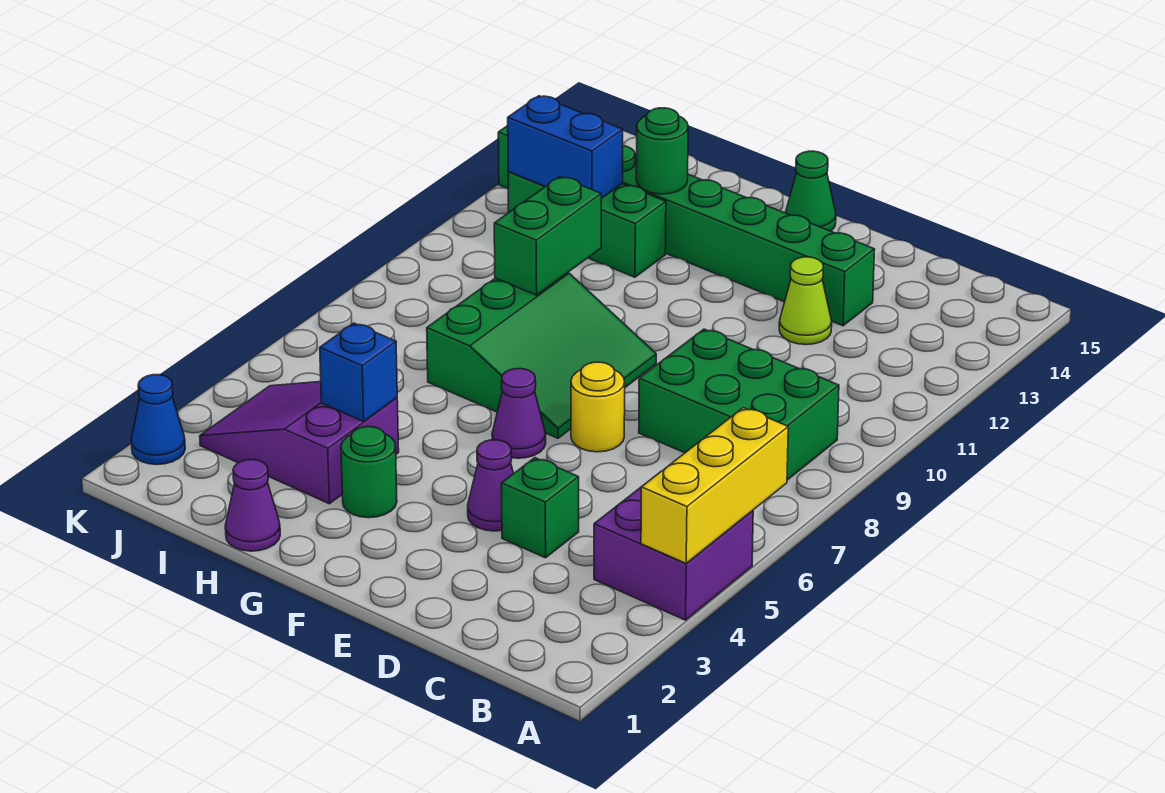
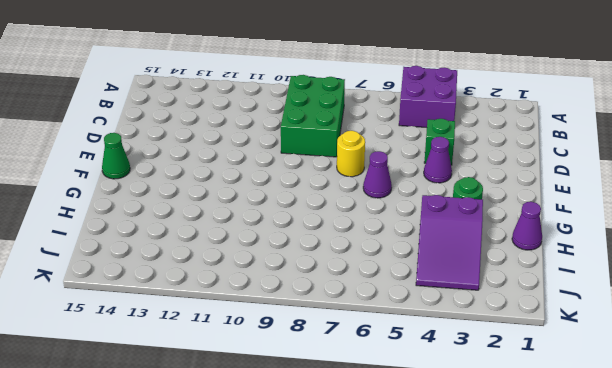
none -> lime 1x1 cone [779,257,832,345]
none -> green 1x8 brick [498,126,875,326]
none -> green 3x3 slope [427,273,656,438]

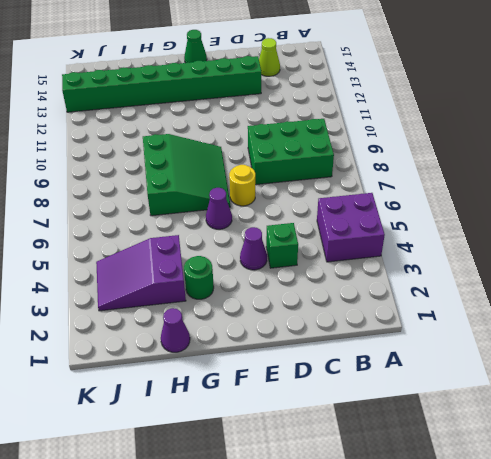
lime 1x1 cone [259,38,280,76] -> lime 1x1 cone moved to [779,257,832,345]
none -> green 1x3 brick [508,172,666,277]
none -> blue 1x1 cone [131,375,185,465]
none -> yellow 1x3 brick [641,408,788,563]

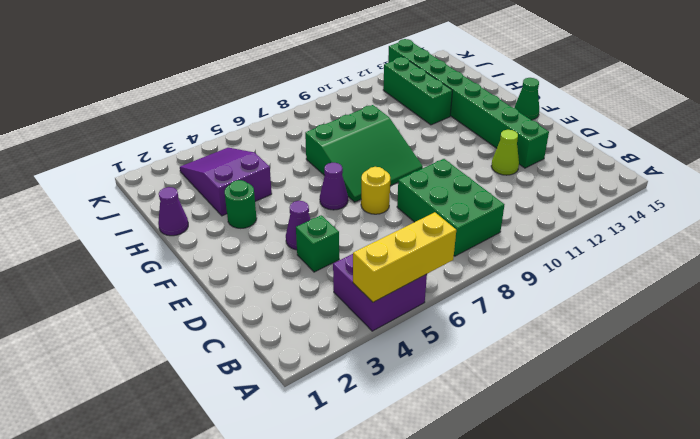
none -> blue 1x1 cone [131,375,185,465]
none -> blue 1x1 brick [320,323,397,421]
none -> green 1x2 brick [494,177,601,295]

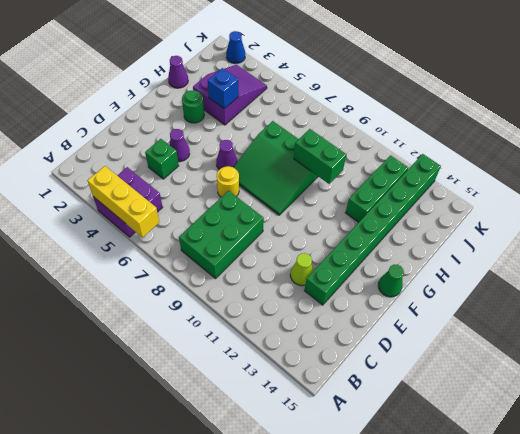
none -> green 1x1 round brick [636,108,688,194]
none -> blue 1x2 brick [508,96,623,199]

